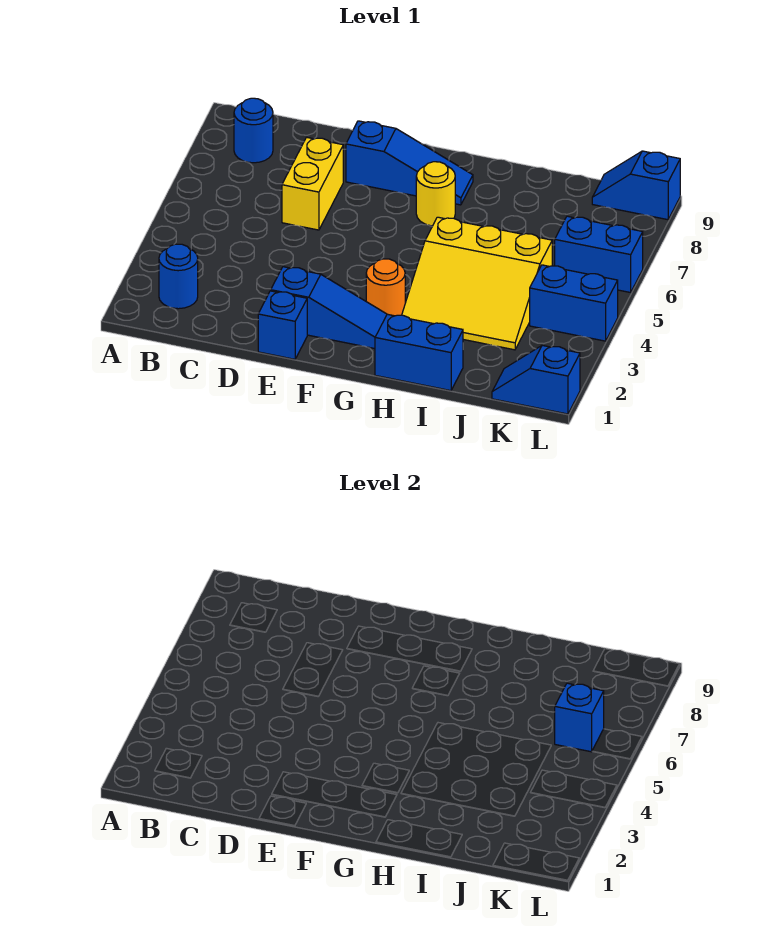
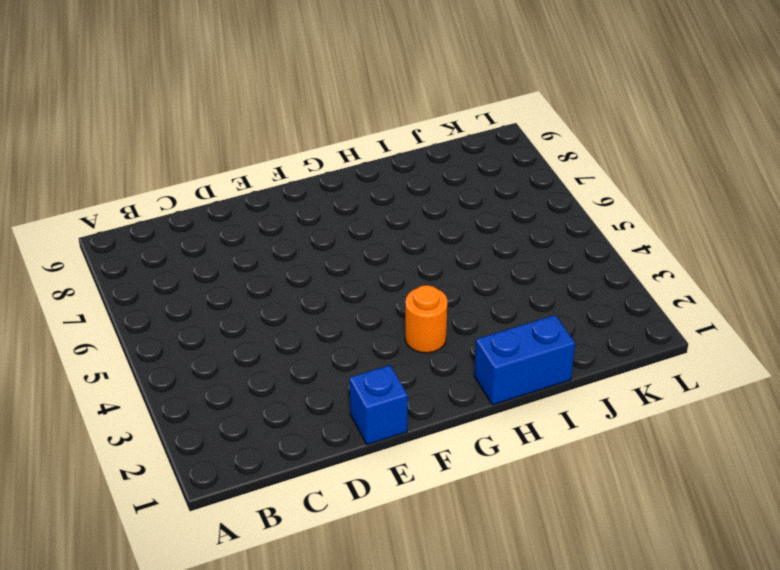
none -> blue 1x1 round brick [159,244,198,309]
none -> blue 1x1 round brick [234,98,273,163]
none -> yellow 1x2 brick [282,137,343,230]

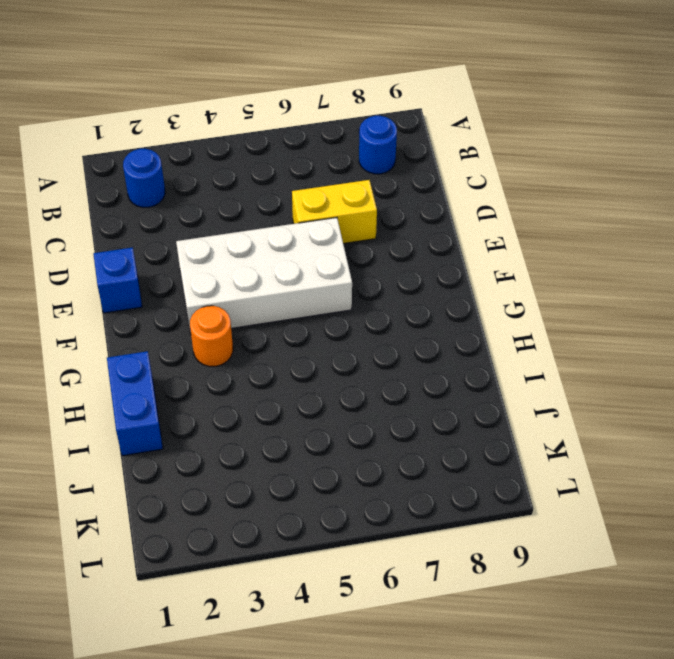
white 2x4 brick [176,218,352,334] -> none
none -> blue 1x3 slope [271,267,387,349]
none -> blue 1x3 slope [346,121,473,205]
none -> yellow 1x1 round brick [416,162,455,226]

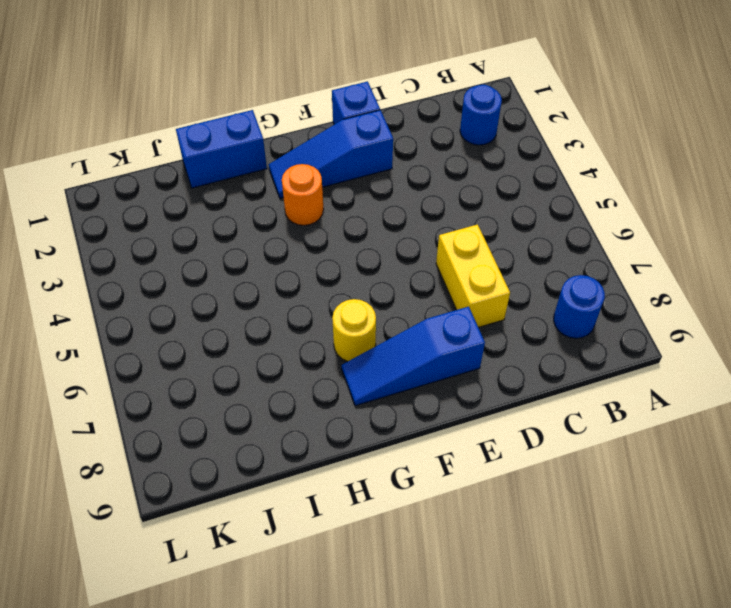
none -> yellow 3x3 slope [402,217,552,350]
none -> blue 1x2 slope [492,345,580,414]
none -> blue 1x2 brick [530,265,618,341]

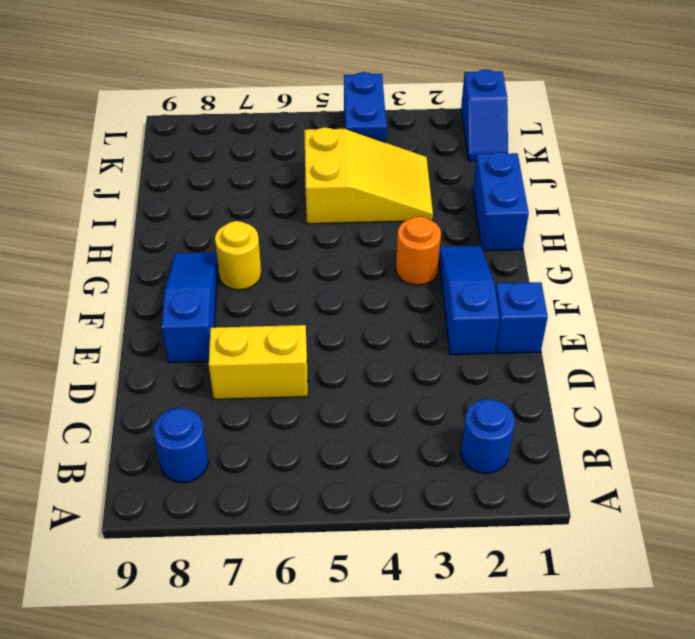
yellow 2x3 slope [304,127,433,224] -> yellow 3x3 slope [402,217,552,350]
none -> blue 1x2 brick [555,216,643,293]
none -> blue 1x2 slope [592,151,680,220]
none -> blue 1x1 brick [555,683,604,752]

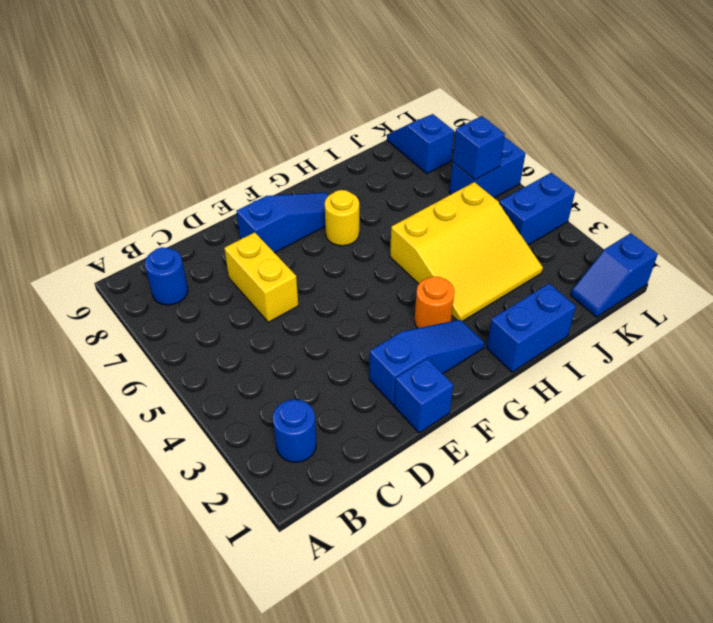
blue 1x2 slope [387,114,454,174] -> blue 1x2 slope turned to [592,151,680,220]

